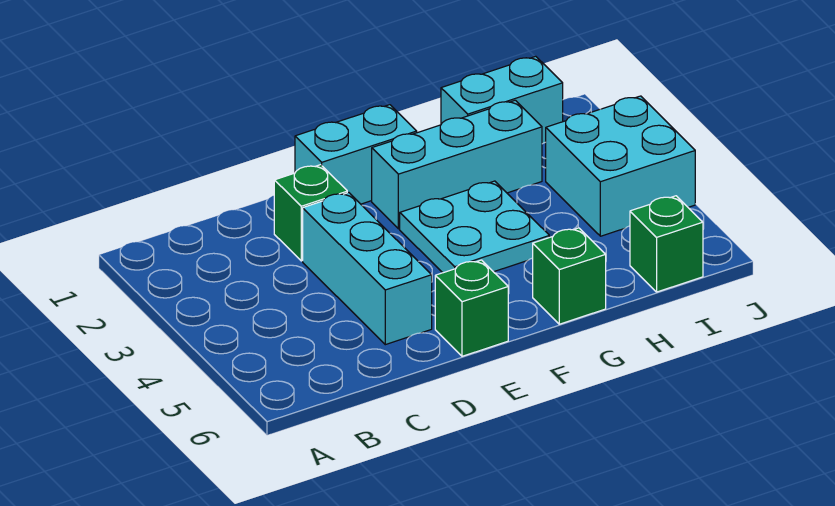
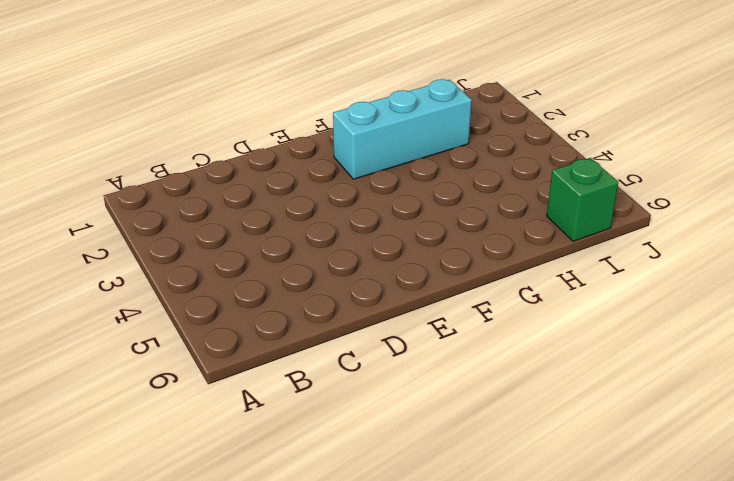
none -> green 1x1 brick [274,165,347,261]
none -> cyan 1x3 brick [303,193,432,345]

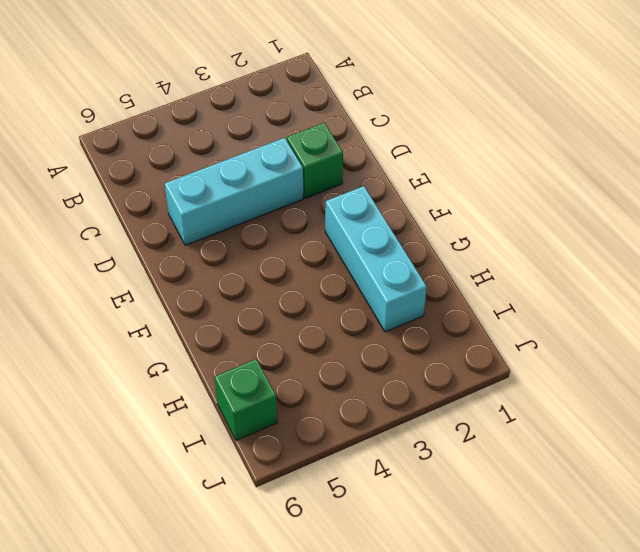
none -> cyan 1x2 brick [295,105,417,204]
none -> green 1x1 brick [435,260,508,356]

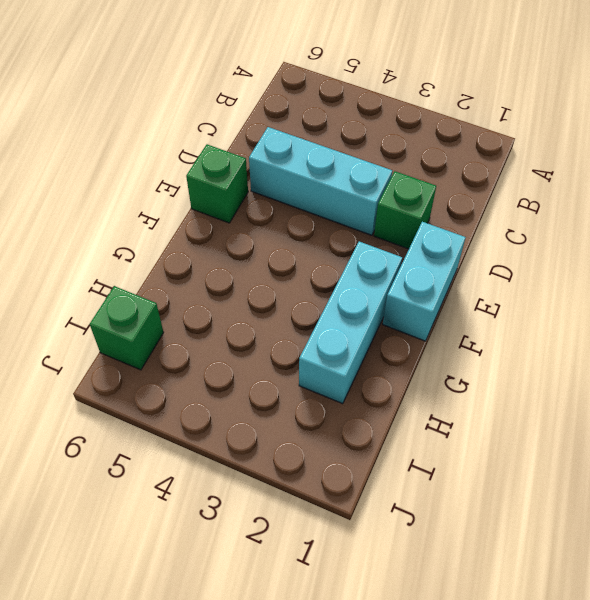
none -> cyan 2x2 plate [400,181,549,273]
none -> green 1x1 brick [533,228,606,324]

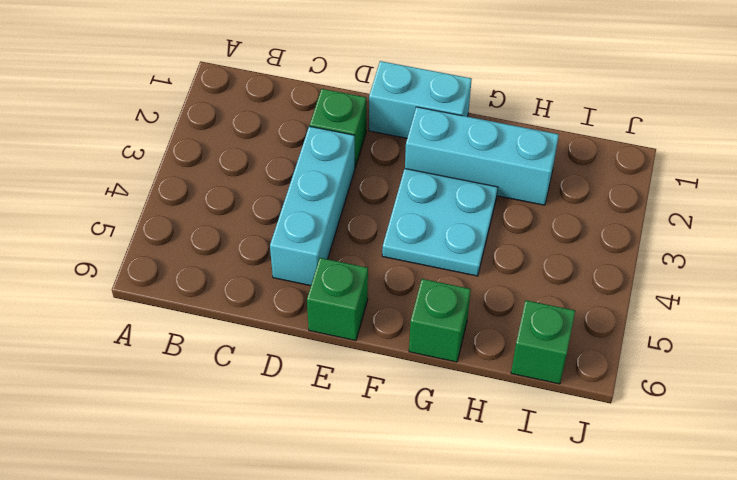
none -> cyan 1x2 brick [441,56,563,144]
none -> cyan 2x2 brick [546,96,695,236]

